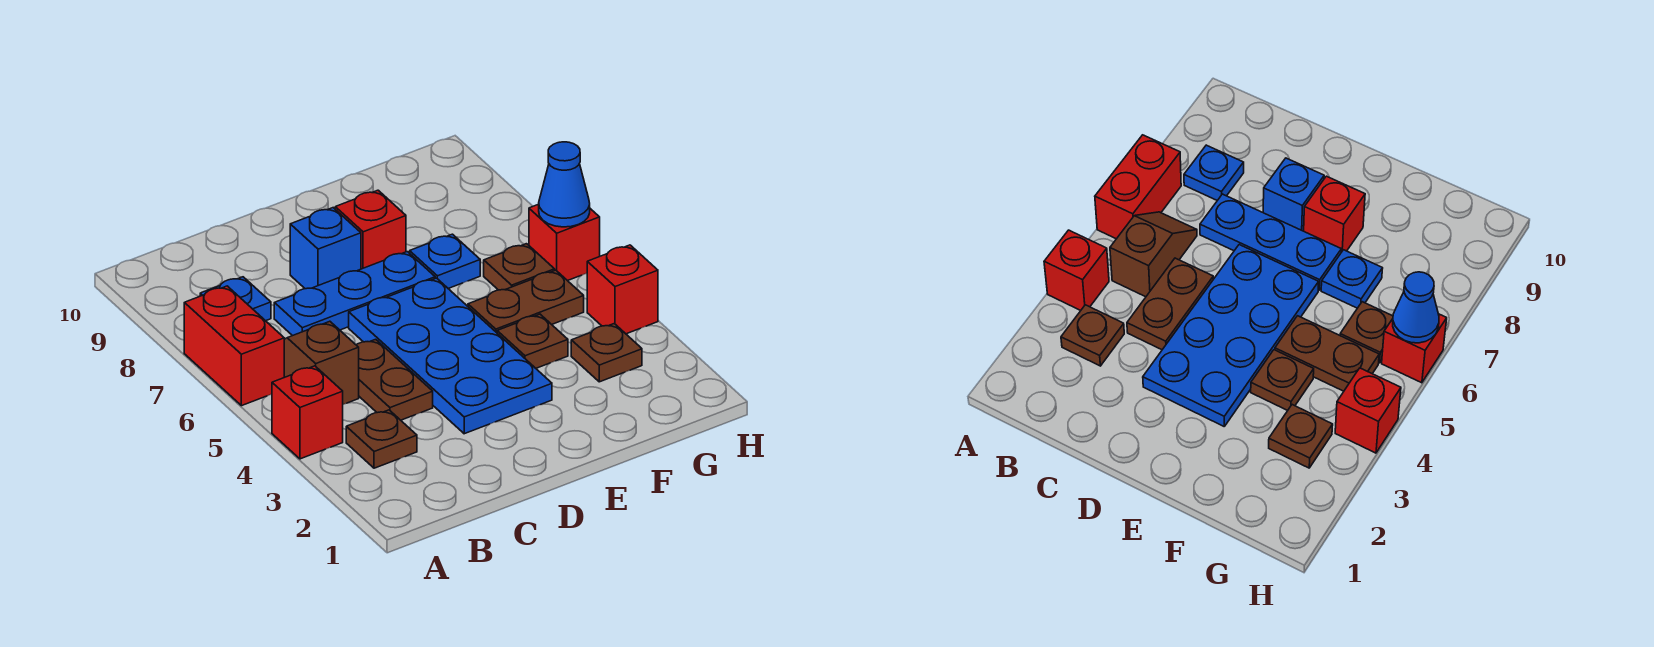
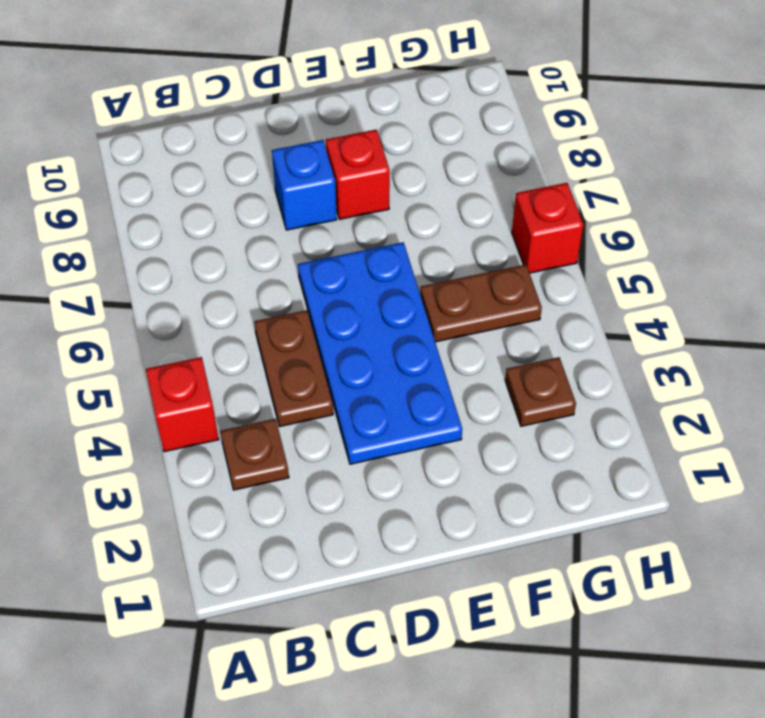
none -> red 1x2 brick [184,286,284,406]
none -> brown 1x2 slope [284,321,359,404]
none -> blue 1x1 plate [200,277,271,321]

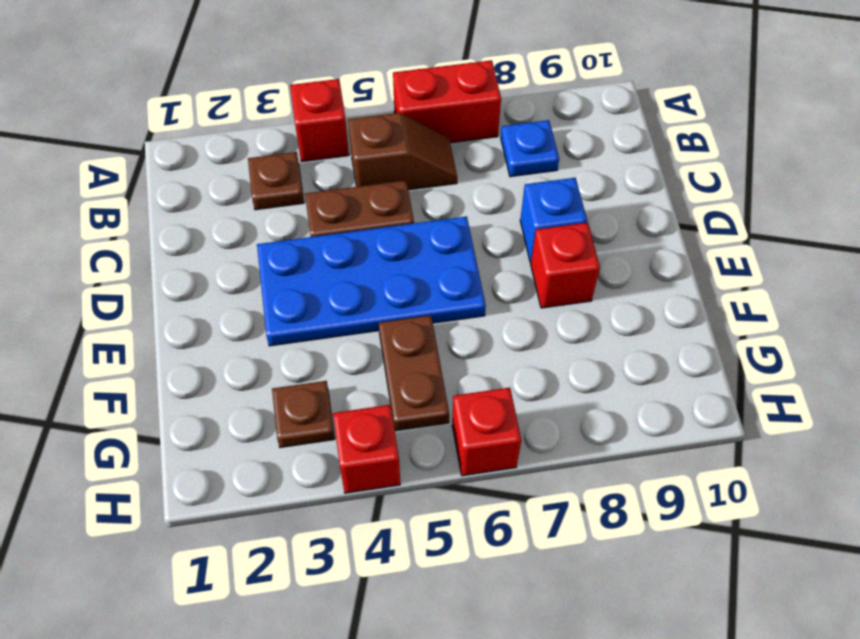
none -> blue 1x3 plate [274,252,435,336]
none -> brown 1x1 plate [497,314,568,368]
none -> blue 1x1 plate [410,234,480,288]

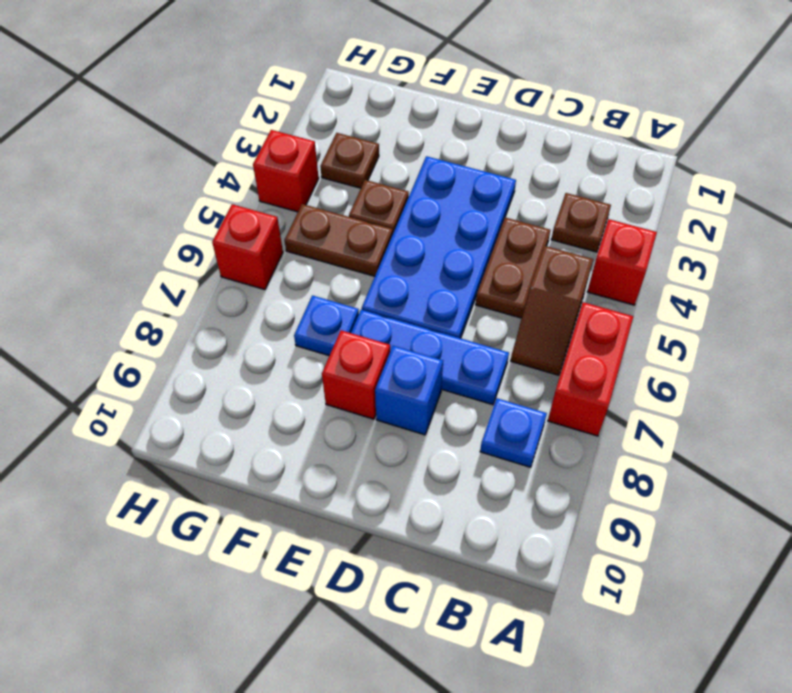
none -> brown 1x1 plate [484,244,555,290]
none -> blue 1x1 cone [539,142,590,227]

